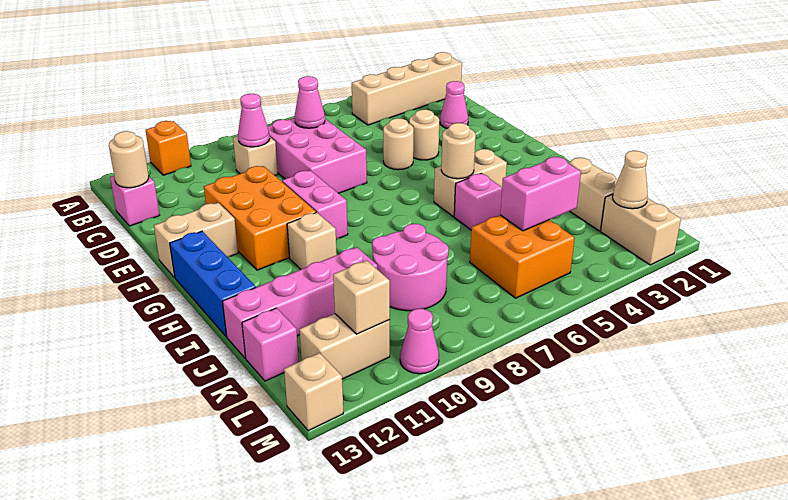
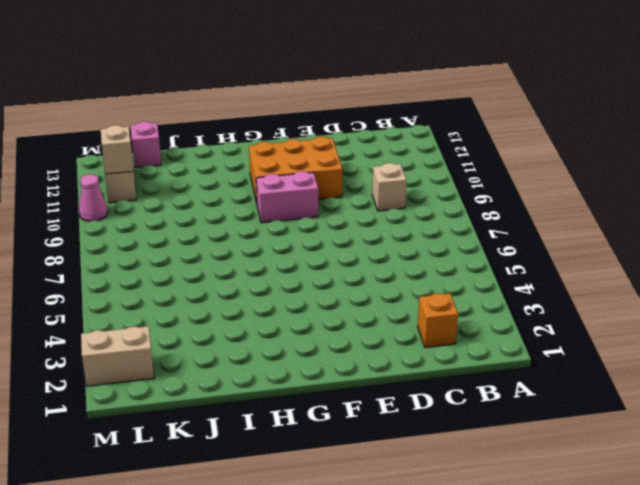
orange 1x1 brick [418,293,458,347] -> orange 1x1 brick moved to [146,121,191,175]
none -> tan 1x4 brick [352,52,462,125]
none -> pink 2x3 brick [268,118,367,193]
none -> pink 1x1 brick [110,176,159,226]
none -> pink 1x1 cone [440,81,468,129]

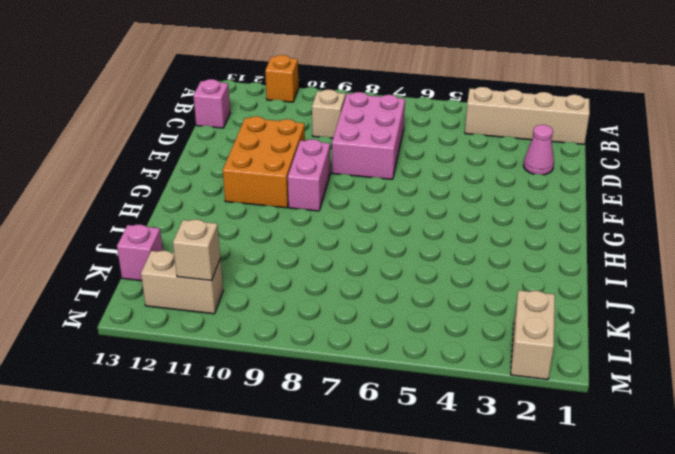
none -> tan 1x1 round brick [409,110,439,160]
none -> tan 1x1 round brick [383,118,414,170]
none -> tan 1x2 brick [154,203,238,277]
none -> blue 1x3 brick [170,231,256,337]

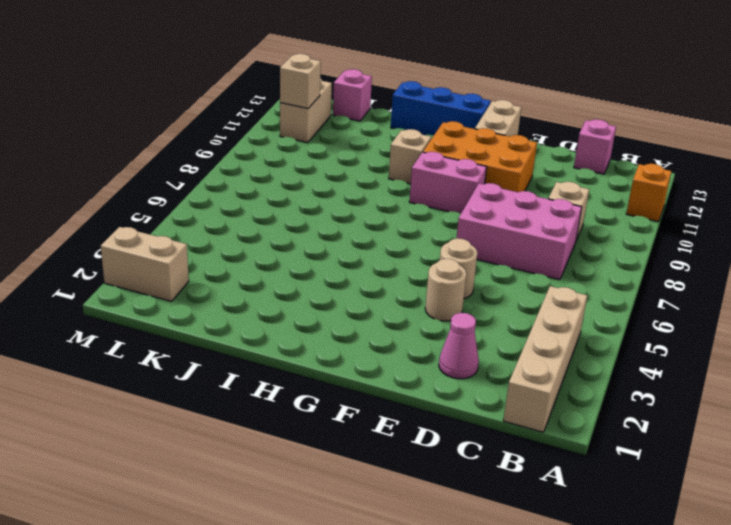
none -> tan 1x2 brick [434,149,507,217]
none -> pink 1x1 brick [454,173,502,230]
none -> tan 1x2 brick [568,158,618,231]
none -> pink 2x2 round brick [372,224,449,311]

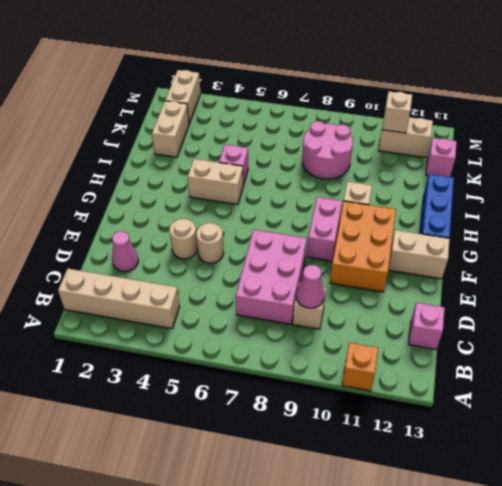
none -> pink 1x4 brick [222,247,377,358]
none -> orange 2x2 brick [470,215,575,298]
none -> pink 1x1 cone [400,309,439,374]
none -> tan 1x1 brick [284,353,343,431]

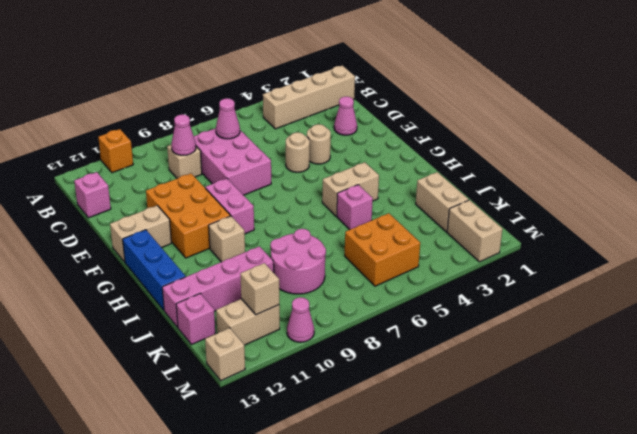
none -> tan 1x1 round brick [109,131,149,188]
none -> tan 1x1 round brick [441,123,476,179]
none -> pink 1x2 brick [500,157,581,231]
none -> tan 1x1 cone [613,151,648,209]

